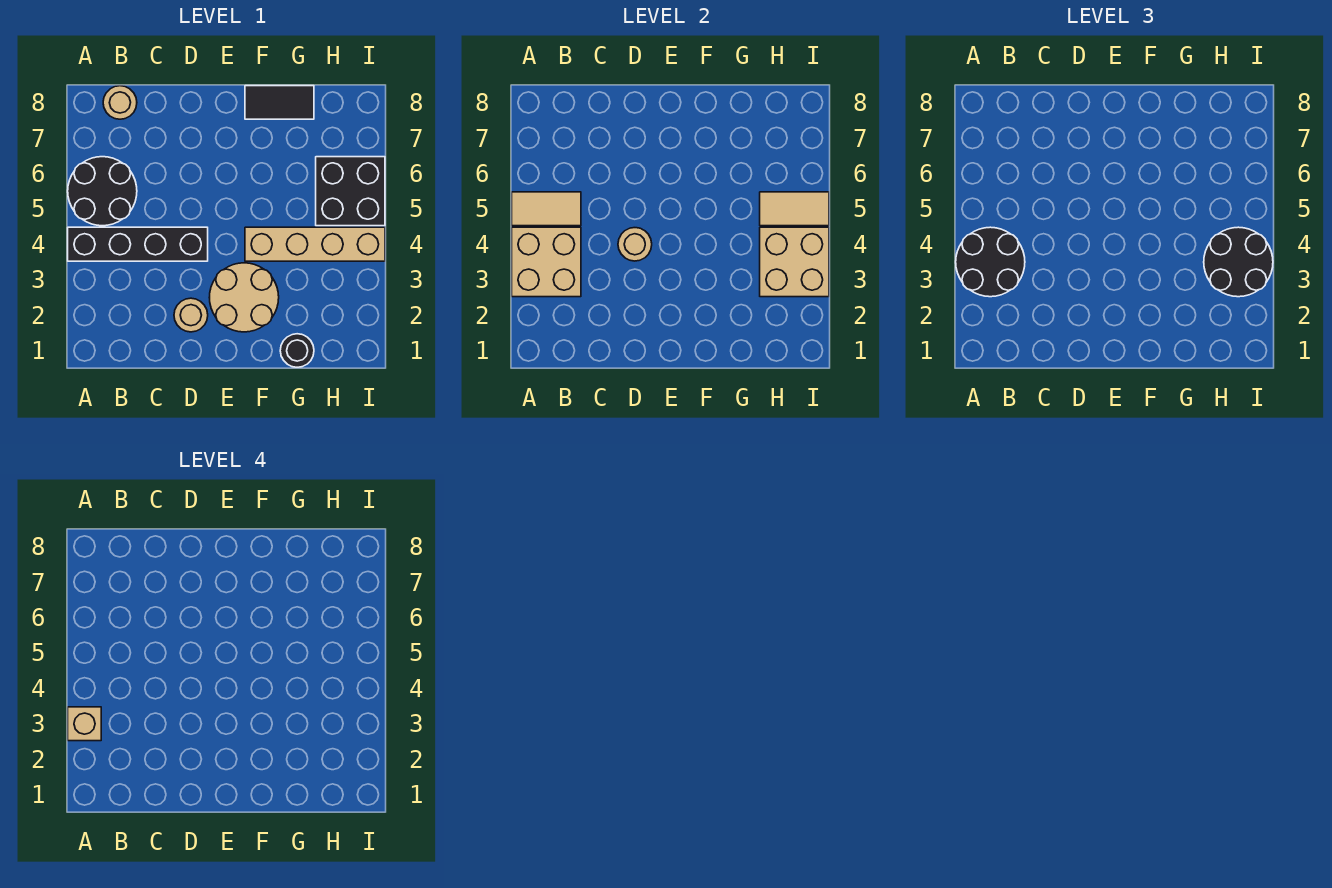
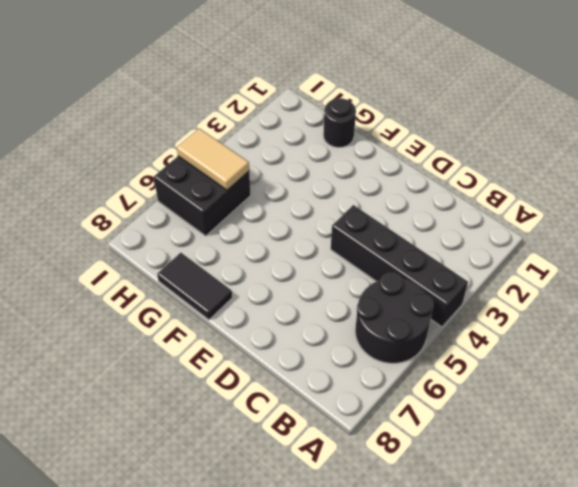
none -> tan 1x1 round brick [103,86,137,119]
none -> tan 1x1 round brick [174,298,208,332]
none -> tan 2x2 round brick [209,263,279,332]

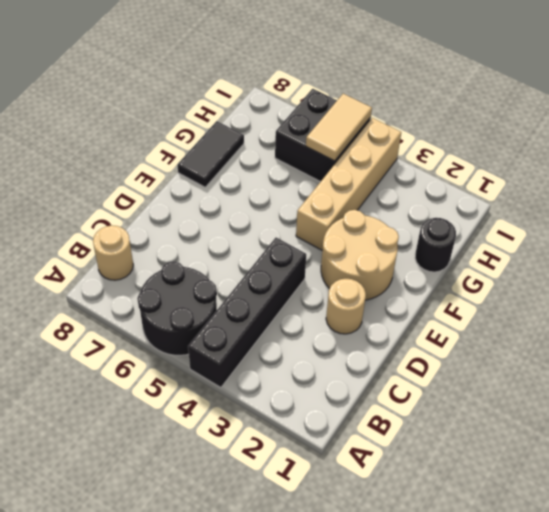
none -> tan 2x2 brick [512,227,581,297]
none -> tan 1x2 tile [512,192,581,226]
none -> tan 1x1 round brick [618,228,652,261]

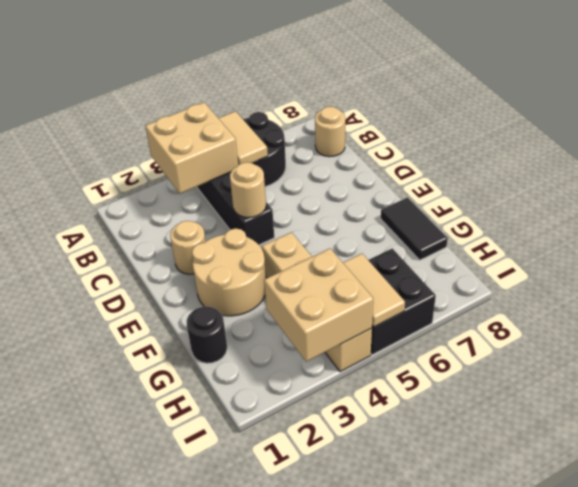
none -> black 2x2 round brick [956,227,1025,297]
none -> black 2x2 round brick [1204,227,1273,297]
none -> tan 1x1 brick [68,707,101,741]

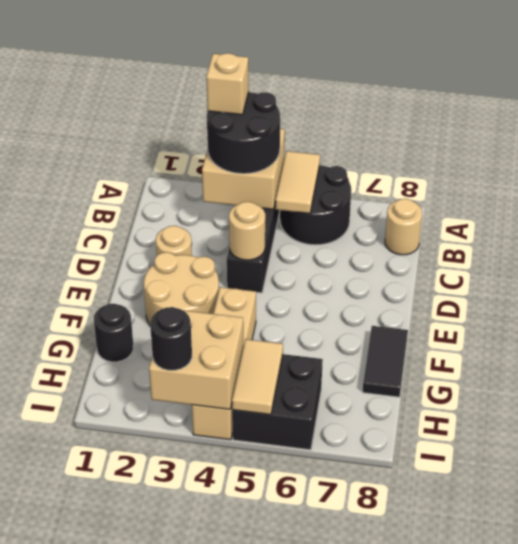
black 1x1 round brick [150,307,192,370] -> black 2x2 round brick [1204,227,1273,297]

